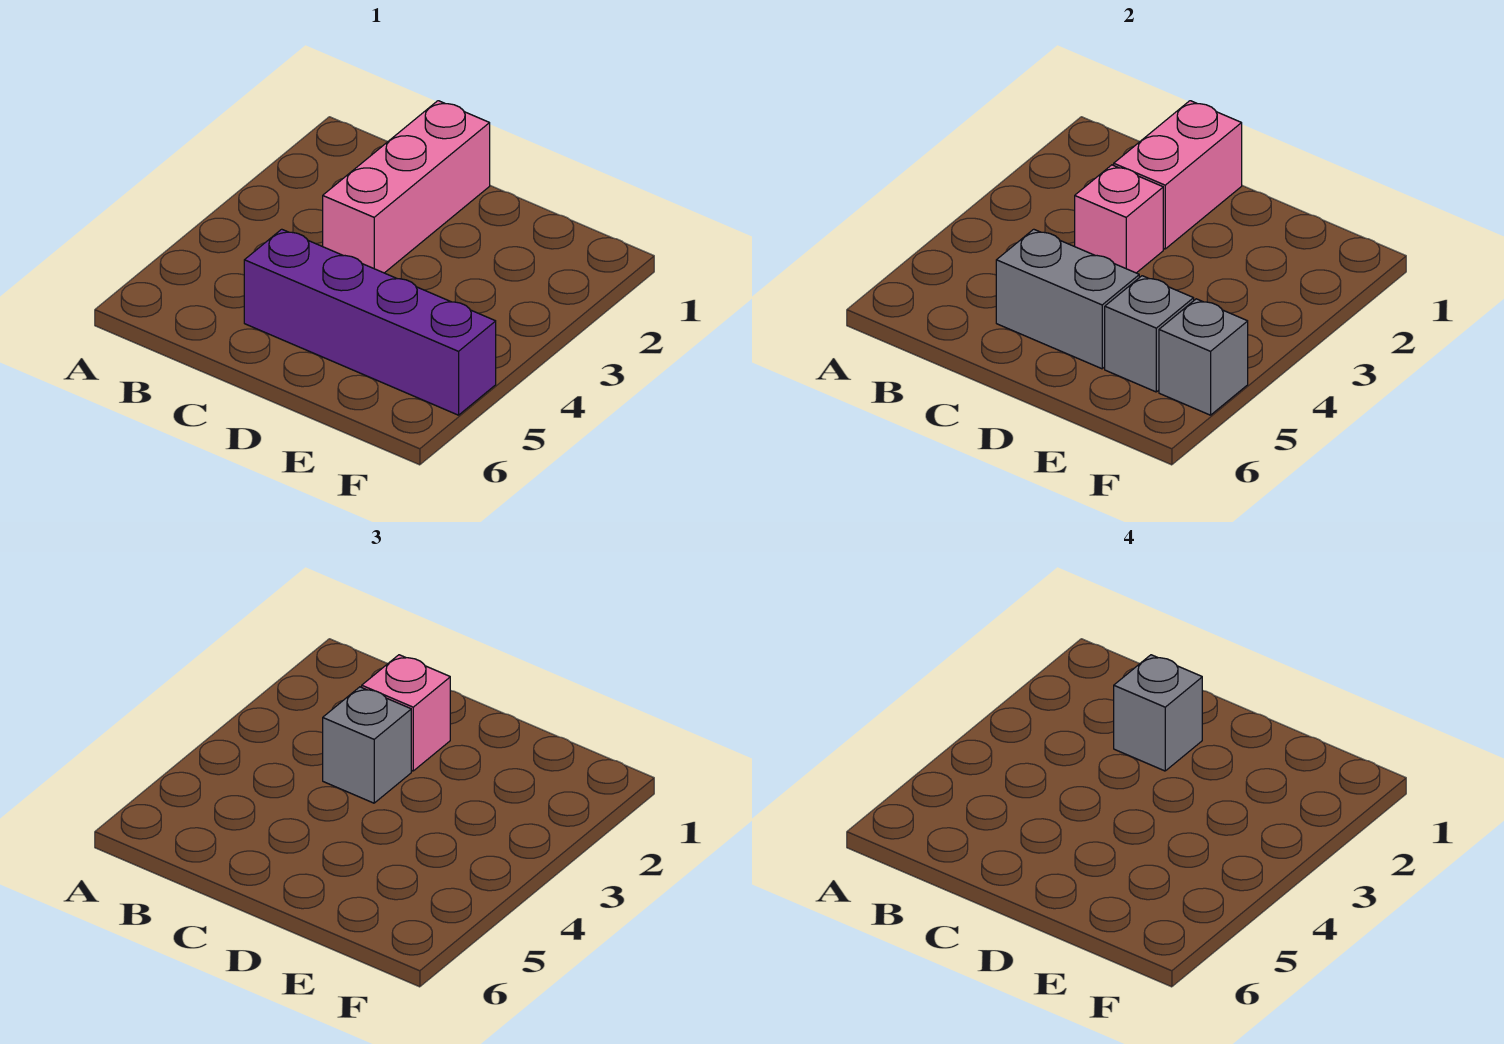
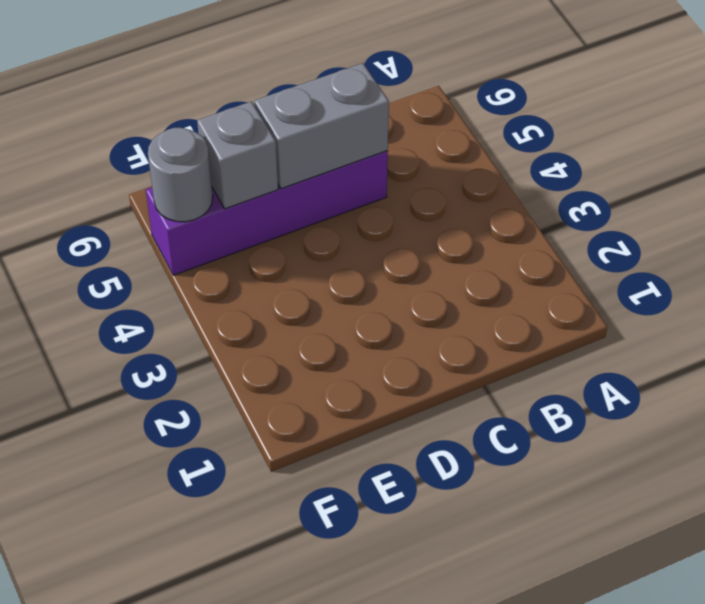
grey 1x1 round brick [148,127,213,222] -> grey 1x1 brick [1159,299,1248,415]
none -> pink 1x3 brick [323,101,490,273]
none -> pink 1x2 brick [1114,101,1242,249]

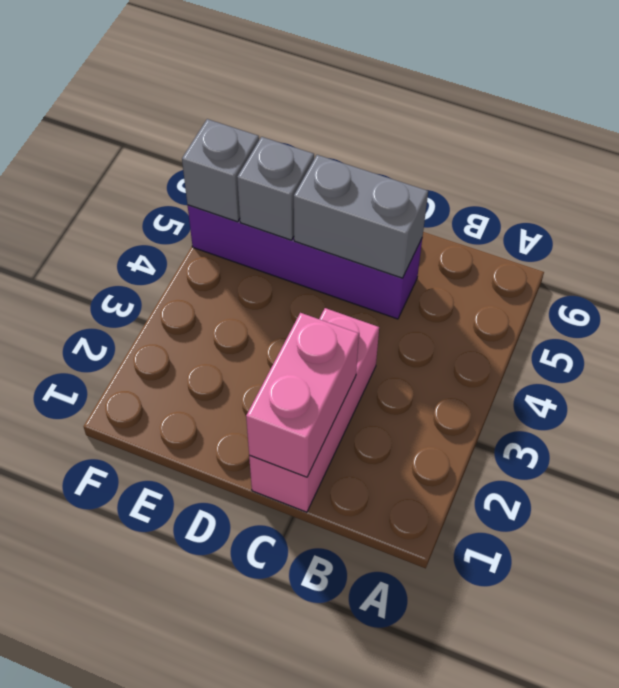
none -> pink 1x1 brick [1075,165,1163,273]
none -> pink 1x1 brick [362,655,450,771]

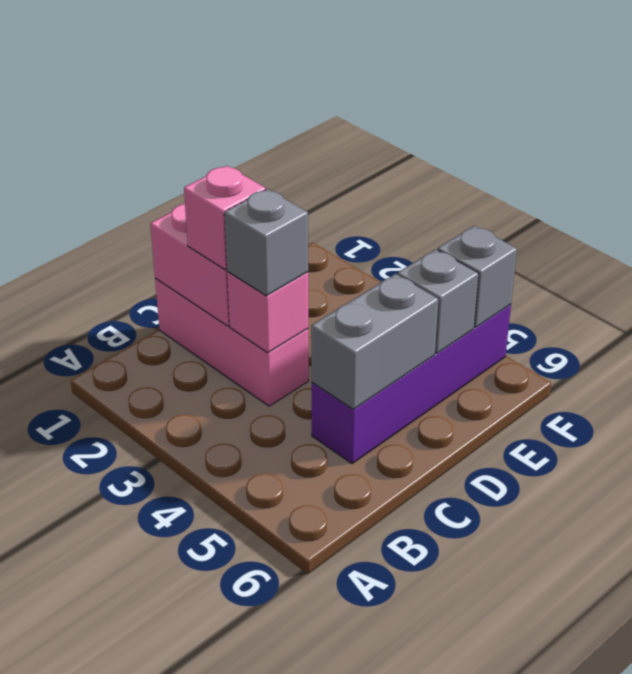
none -> grey 1x1 brick [1114,655,1202,771]

